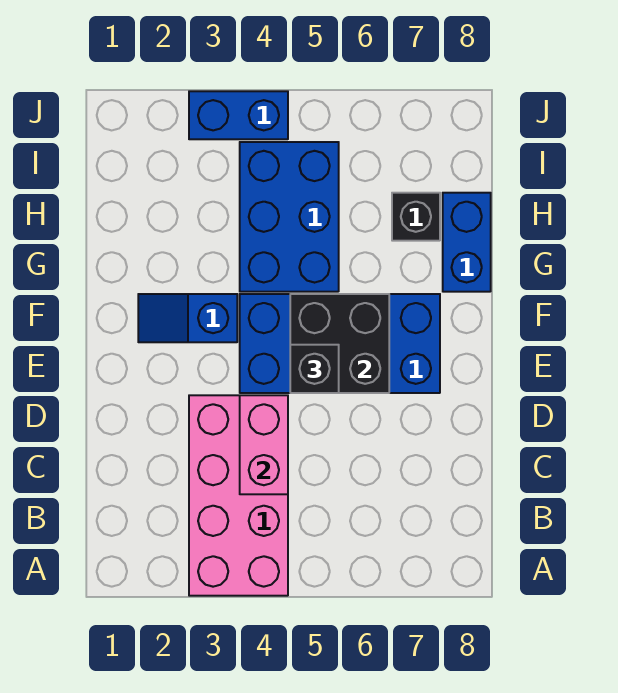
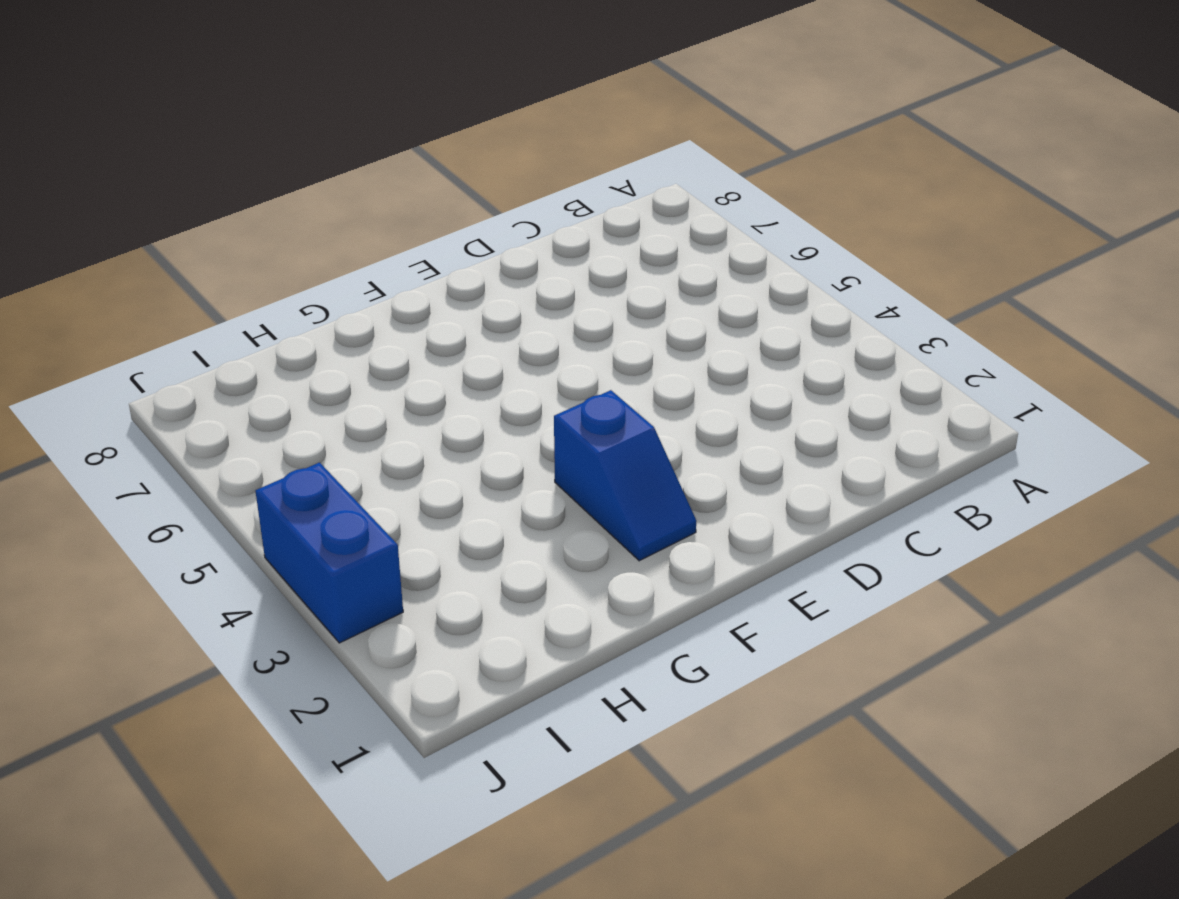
none -> pink 2x4 brick [189,395,288,596]
none -> blue 2x4 brick [240,294,440,393]

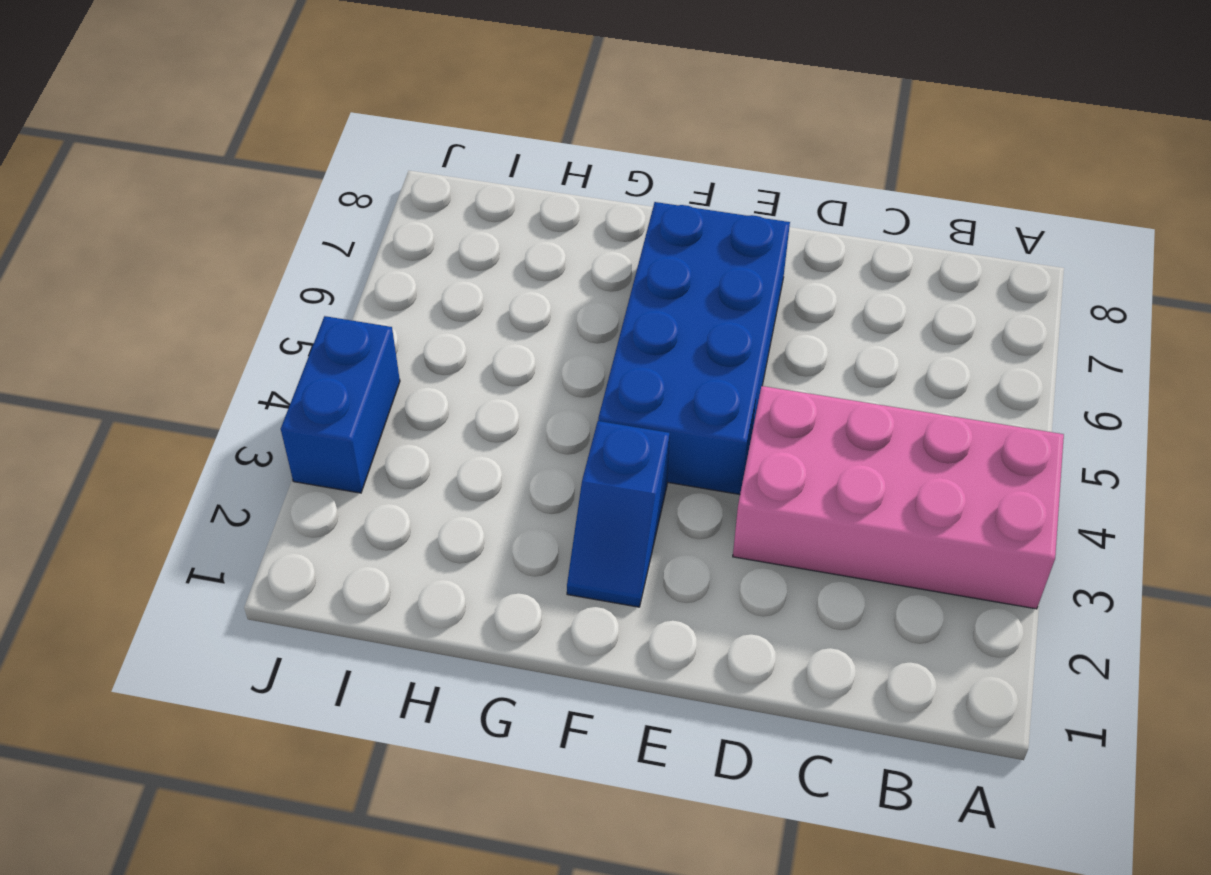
none -> blue 2x3 brick [240,142,339,292]
none -> blue 1x2 brick [443,193,491,292]

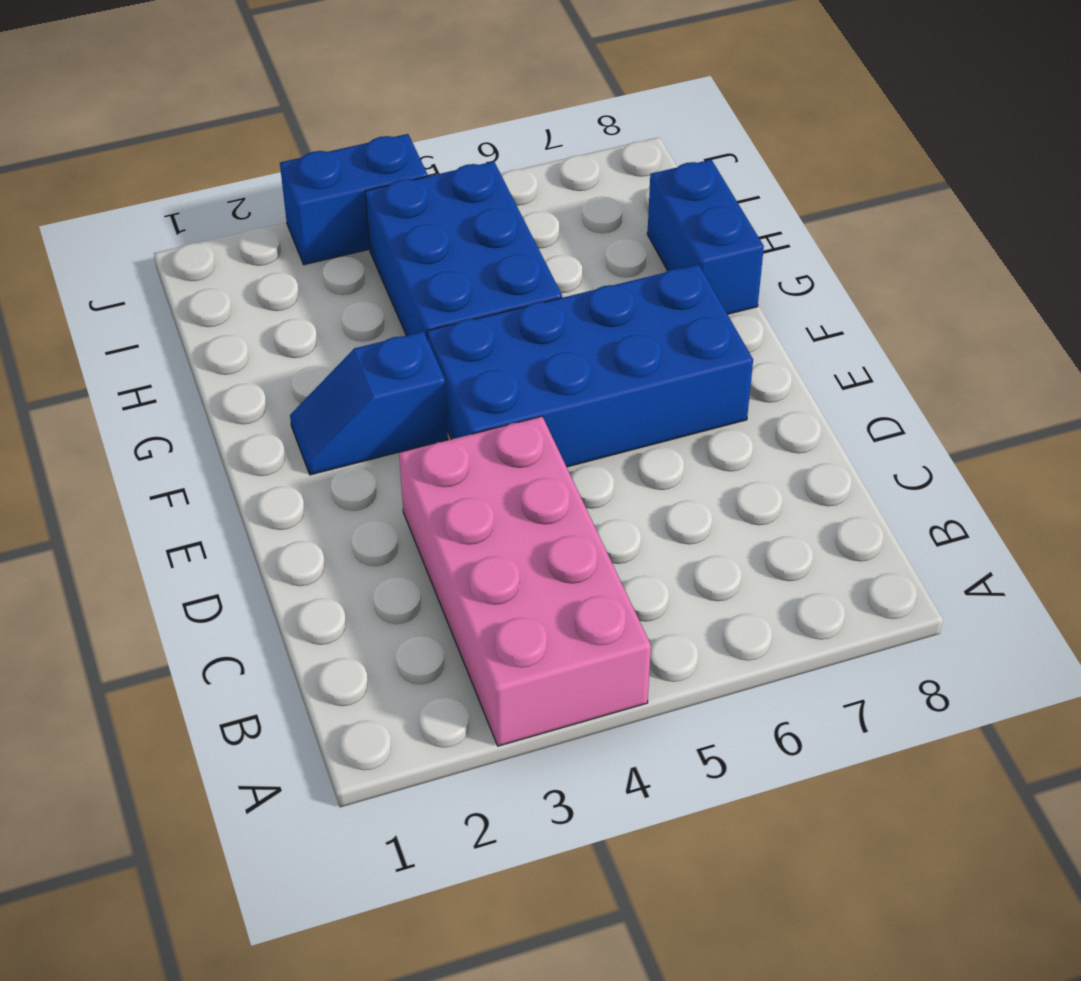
none -> black 1x1 brick [392,193,440,241]
none -> pink 1x2 brick [240,395,288,494]

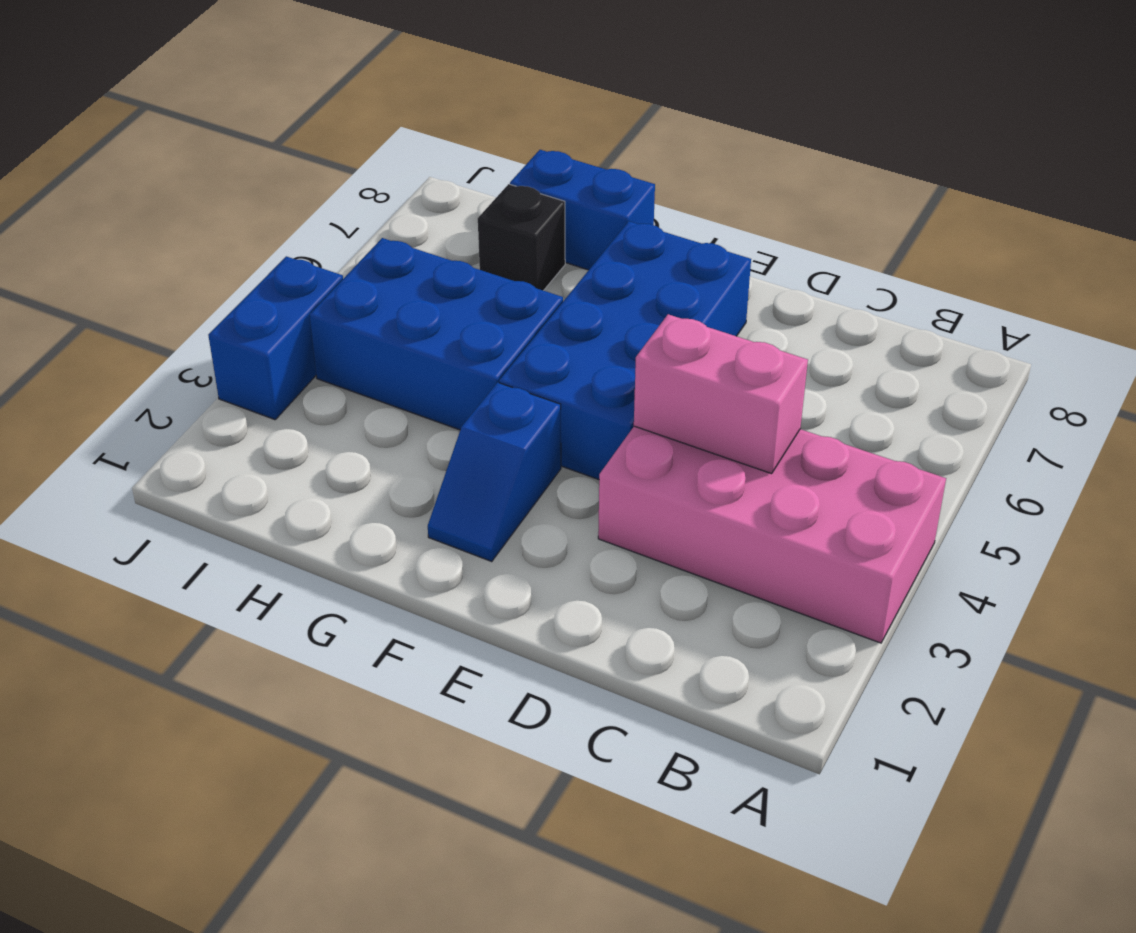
none -> black 2x2 brick [290,294,389,393]
none -> black 1x1 brick [290,345,339,393]

